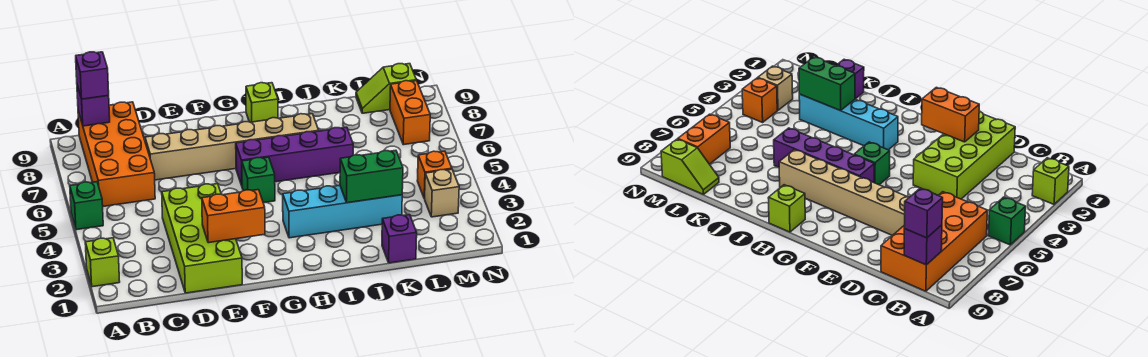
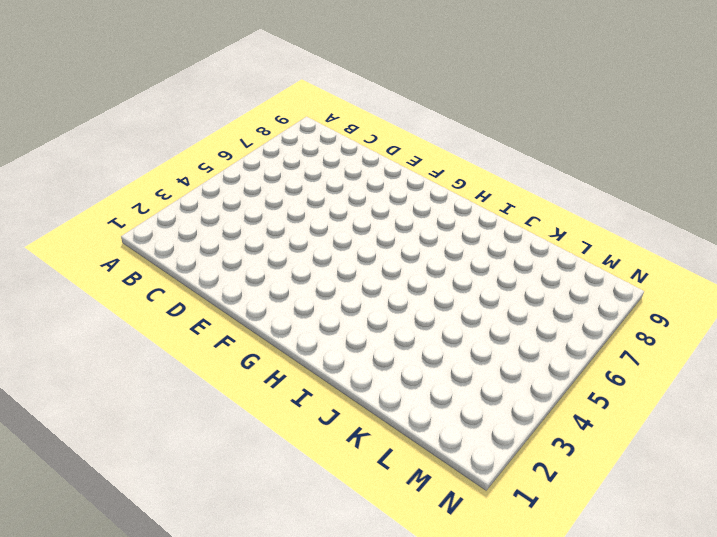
none -> lime 1x1 brick [85,238,120,287]
none -> green 1x1 brick [70,182,103,230]
none -> orange 2x4 brick [78,102,155,206]

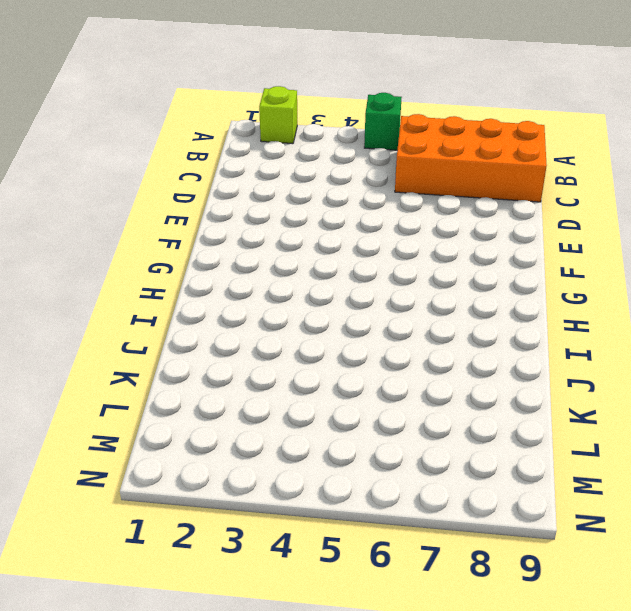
none -> lime 2x4 brick [162,184,242,293]
none -> tan 1x6 brick [145,114,319,180]
none -> green 1x1 brick [242,157,275,203]

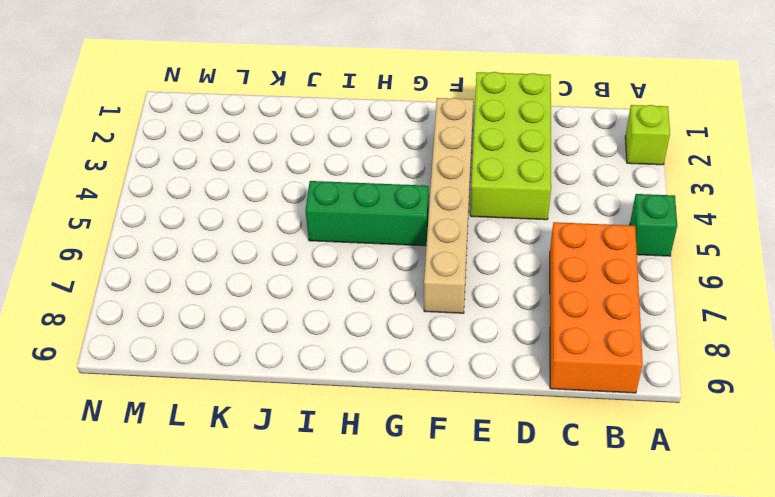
tan 1x6 brick [424,98,473,313] -> tan 1x6 brick turned to [145,114,319,180]
green 1x3 brick [305,181,429,246] -> green 1x1 brick [242,157,275,203]
none -> purple 1x4 brick [236,127,353,185]
none -> cyan 1x4 brick [283,185,402,238]
none -> lime 1x1 brick [246,83,278,122]

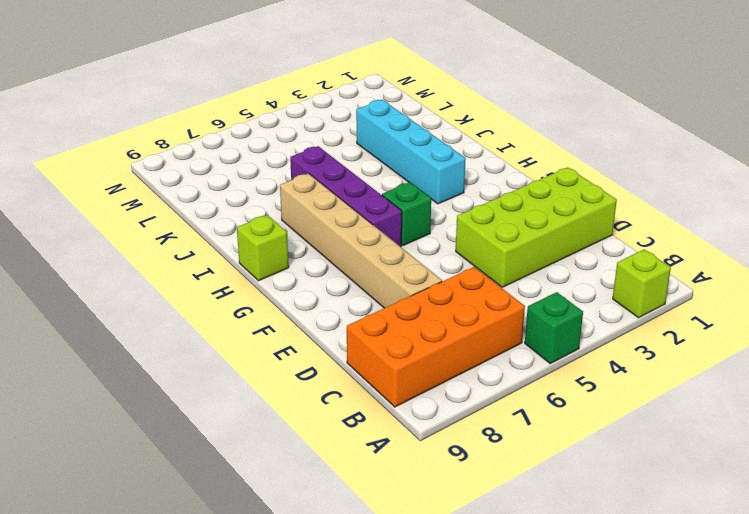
none -> purple 1x1 brick [382,215,417,263]
none -> lime 1x2 slope [356,64,416,113]
none -> tan 1x1 brick [424,169,459,217]

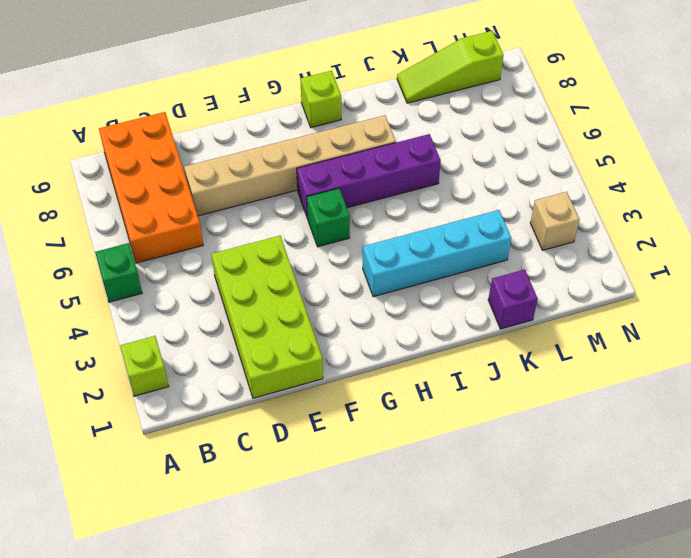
lime 1x3 slope [397,31,504,103] -> lime 1x2 slope [356,64,416,113]
none -> orange 1x1 brick [417,151,452,198]
none -> orange 1x2 brick [390,81,430,145]
none -> purple 1x1 brick [77,85,110,126]

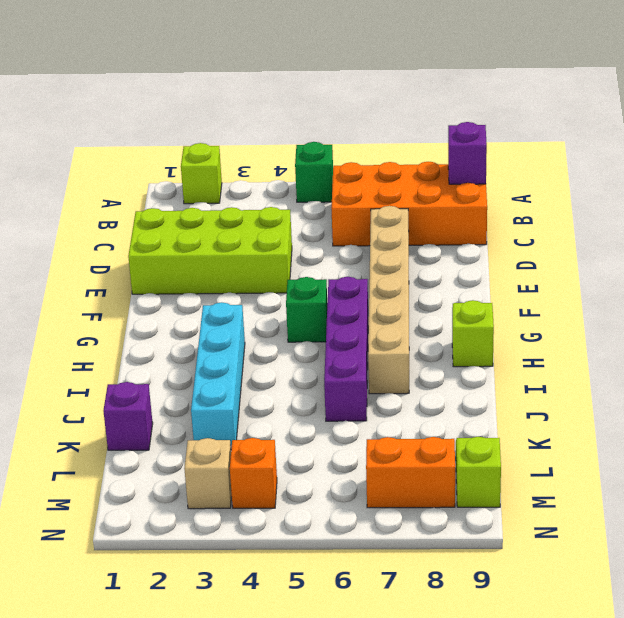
none -> orange 1x2 brick [202,190,265,243]
none -> green 1x2 brick [340,150,403,203]
none -> purple 1x1 brick [76,52,109,99]

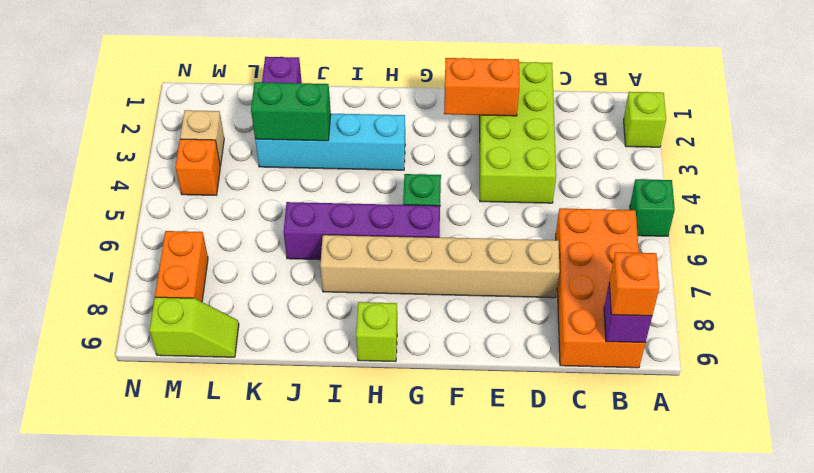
orange 1x1 brick [609,252,659,316] -> purple 1x1 brick [76,52,109,99]

